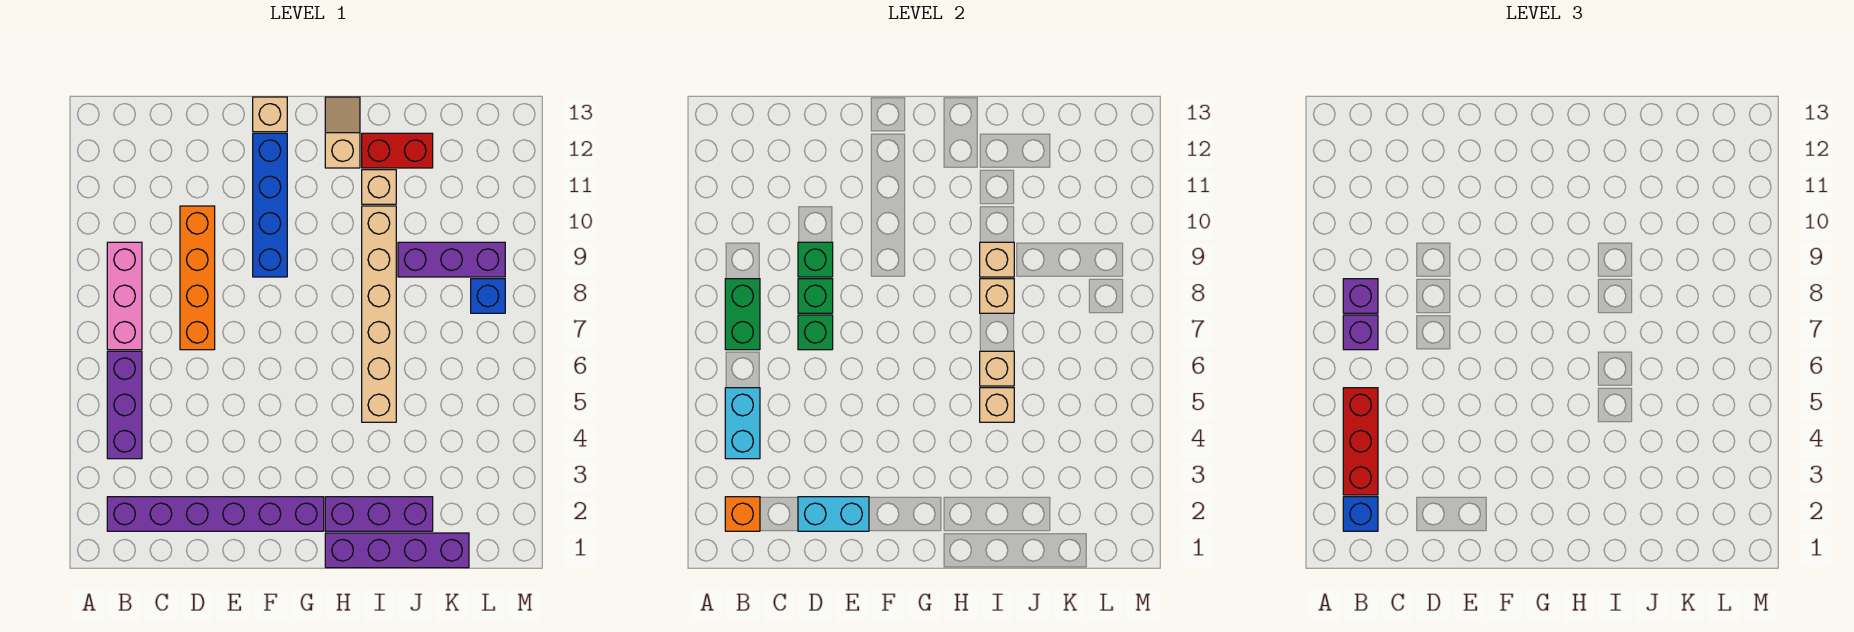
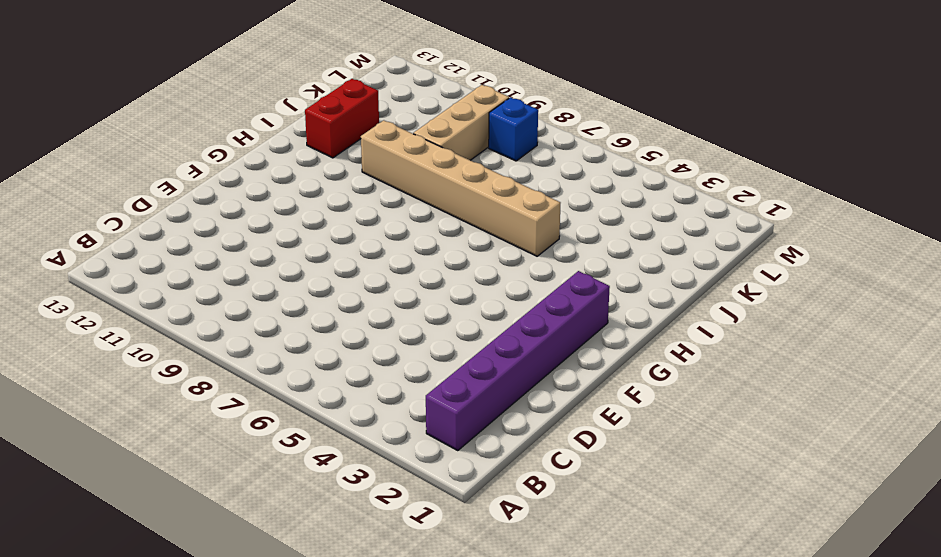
tan 1x3 brick [413,85,509,160] -> purple 1x3 brick [398,242,505,277]
none -> purple 1x3 brick [107,351,142,459]
none -> pink 1x3 brick [107,242,142,350]
none -> orange 1x4 brick [180,206,215,350]

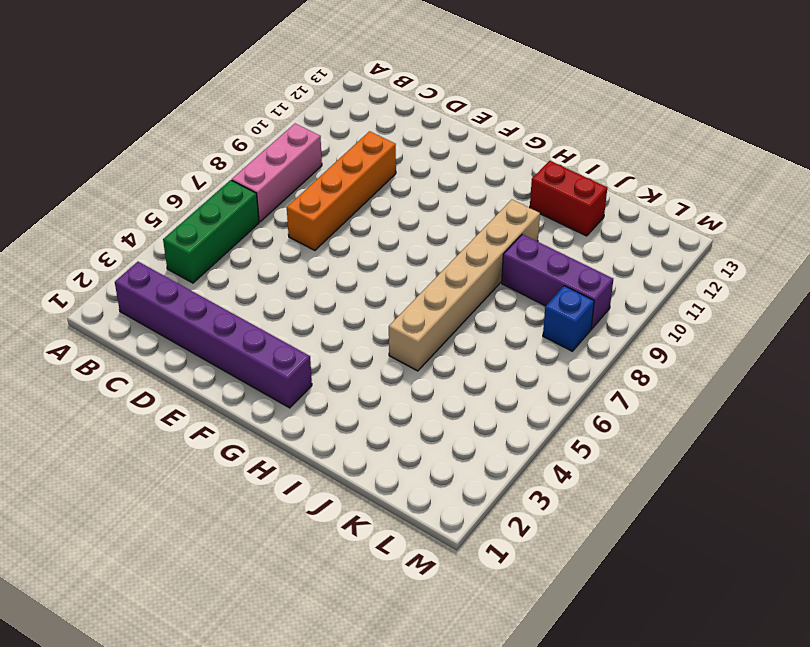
green 1x3 brick [163,180,259,283] -> purple 1x3 brick [107,351,142,459]
none -> blue 1x4 brick [253,133,287,277]
none -> tan 1x1 brick [253,97,287,132]
none -> purple 1x4 brick [325,533,469,568]

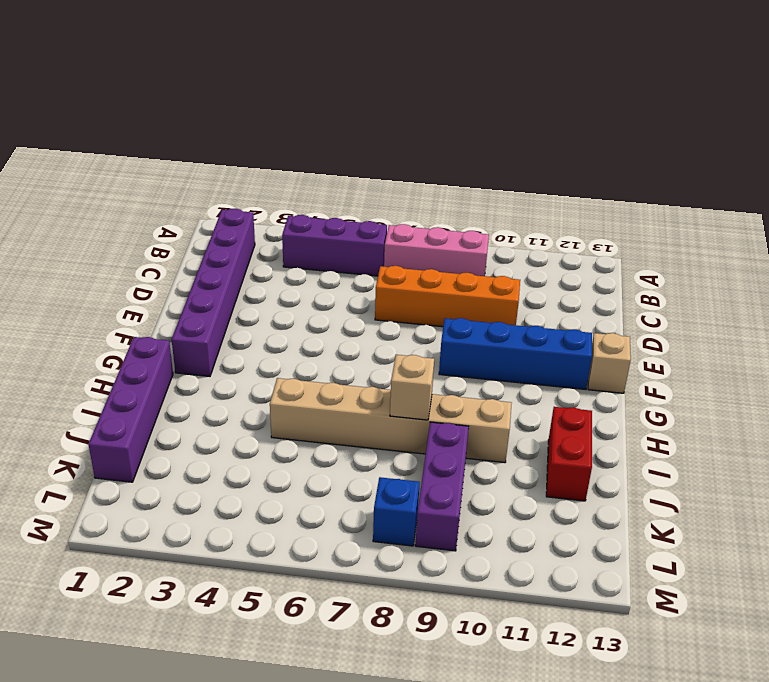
none -> purple 1x3 brick [325,497,433,531]
none -> tan 1x2 slope [325,97,360,168]
none -> tan 1x1 brick [362,170,396,204]

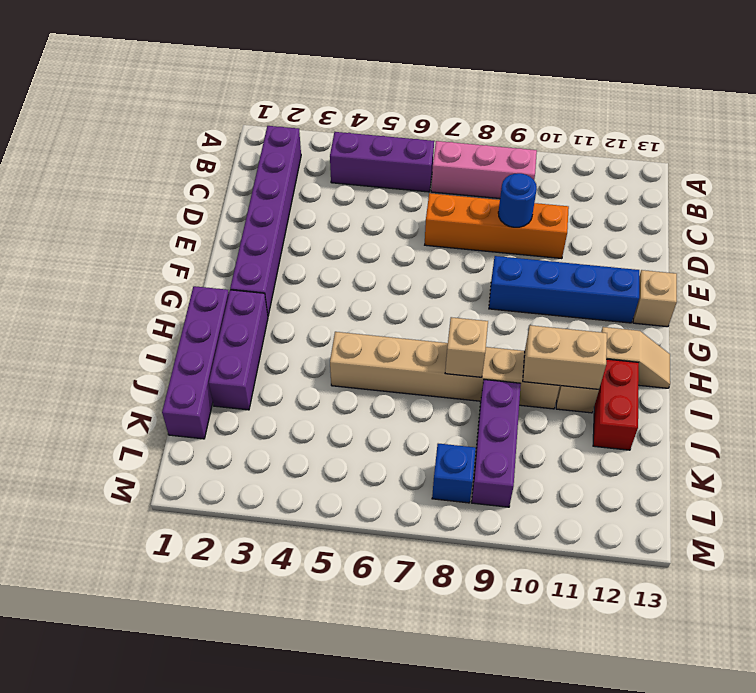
blue 1x1 round brick [498,173,537,227] -> green 1x1 brick [798,242,833,277]
tan 1x2 brick [523,325,607,389] -> none
none -> orange 1x1 brick [725,497,760,531]
none -> cyan 1x2 brick [725,388,760,459]
none -> green 1x2 brick [725,279,760,350]

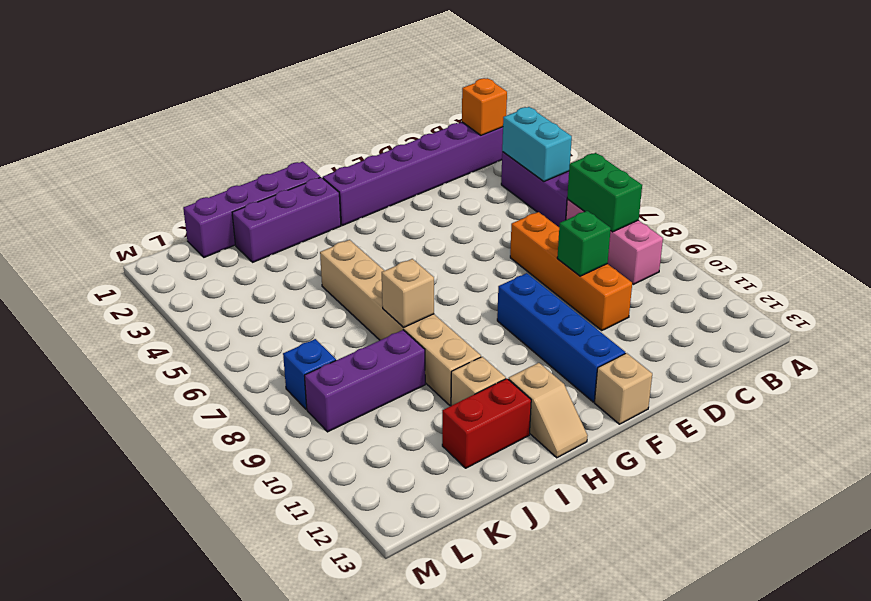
none -> cyan 1x2 brick [798,497,869,531]
none -> green 1x1 brick [798,315,833,350]
none -> green 1x1 brick [798,279,833,313]

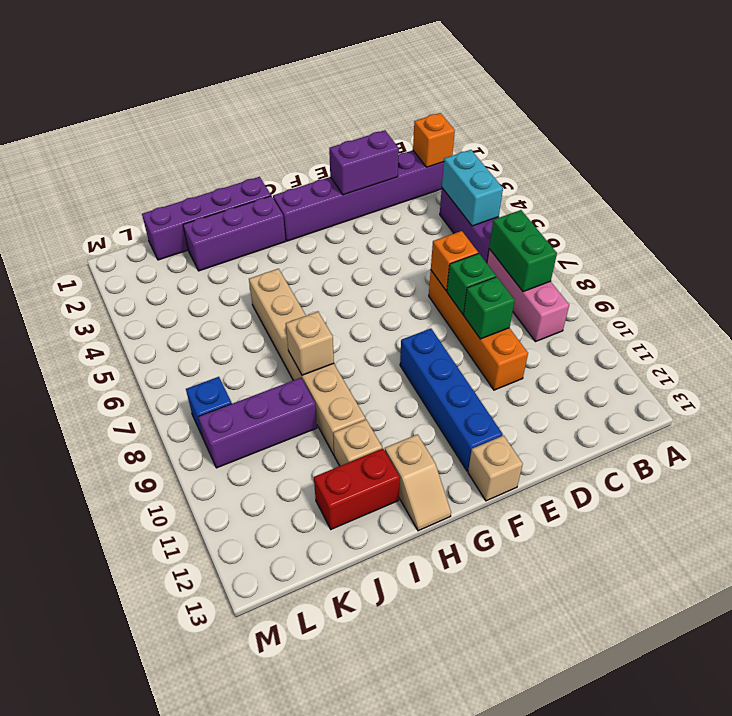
purple 1x2 brick [329,130,399,195] -> cyan 1x2 brick [798,497,869,531]
orange 1x1 brick [431,231,478,291] -> green 1x1 brick [798,315,833,350]
none -> tan 1x1 brick [980,388,1014,422]
none -> tan 1x1 brick [980,351,1014,386]
none -> tan 1x1 brick [980,242,1014,277]

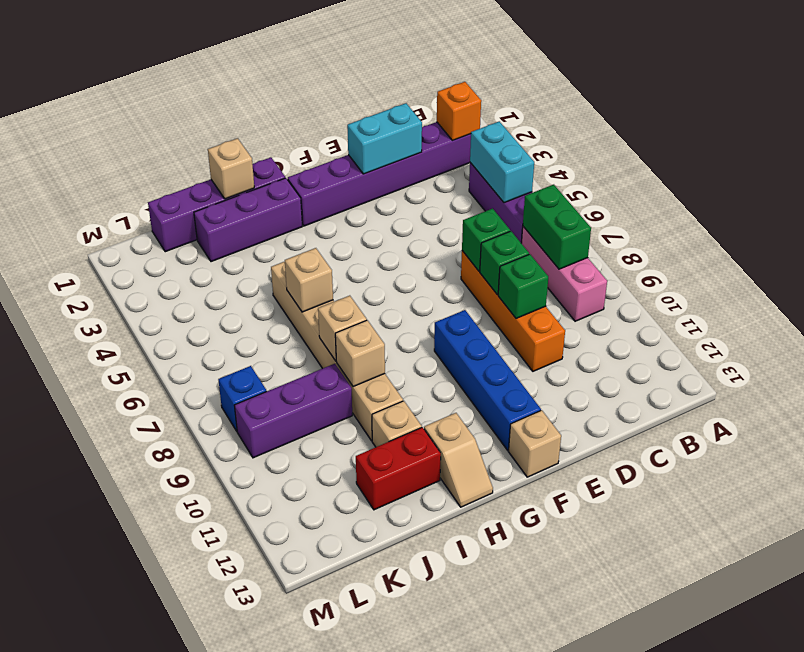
tan 1x1 brick [208,138,254,199] -> tan 1x1 brick moved to [980,388,1014,422]
none -> blue 1x1 brick [1343,497,1378,531]
none -> red 1x3 brick [1343,388,1378,495]
none -> purple 1x1 brick [1343,315,1378,350]

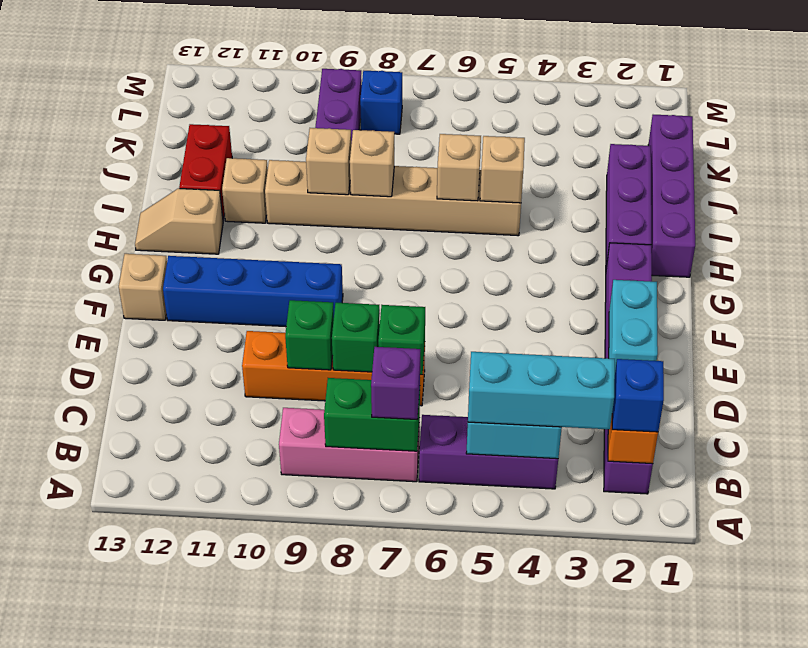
cyan 1x3 brick [468,352,615,429] -> red 1x3 brick [1343,388,1378,495]
none -> purple 1x1 brick [1343,279,1378,313]

